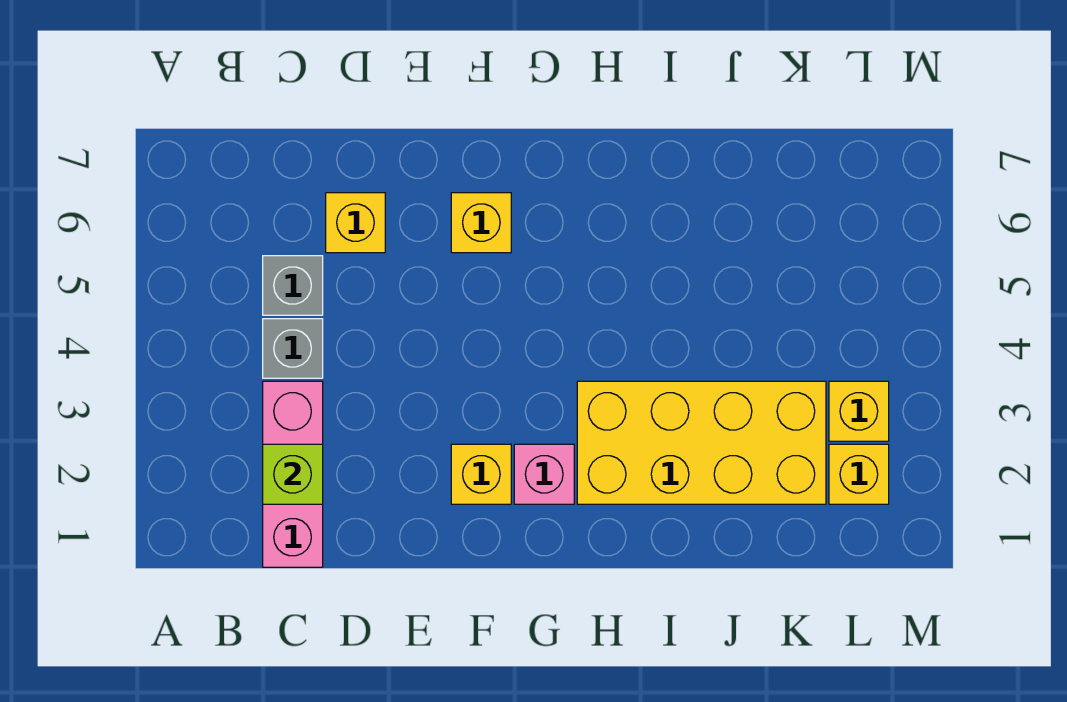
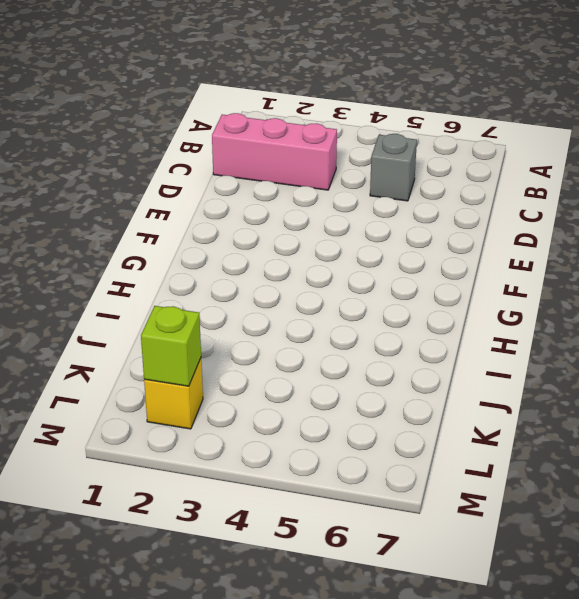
lime 1x1 brick [141,306,201,386] -> lime 1x1 brick moved to [263,444,323,504]
none -> grey 1x1 brick [263,319,323,378]
none -> yellow 1x1 brick [326,193,385,253]

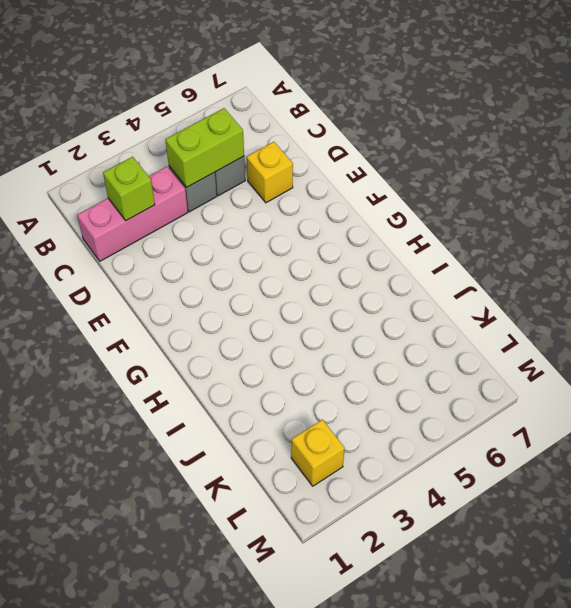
lime 1x2 brick [165,108,244,187] -> none
none -> yellow 1x1 brick [451,444,511,504]
none -> yellow 1x1 brick [451,193,511,253]

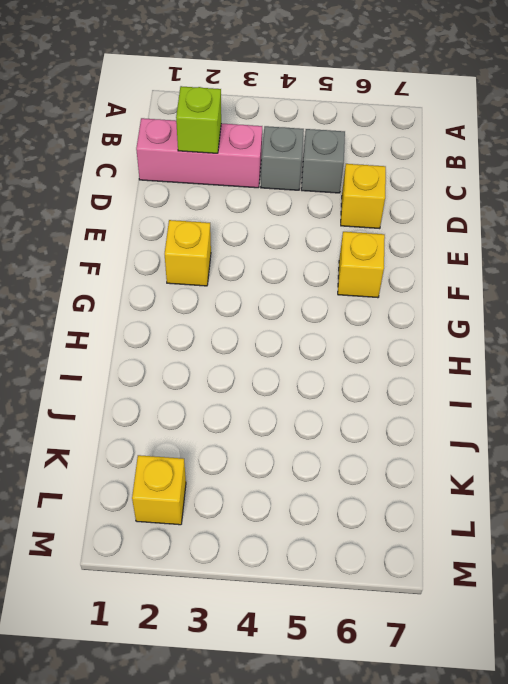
none -> pink 1x1 brick [514,444,574,504]
none -> yellow 2x4 brick [577,381,826,504]

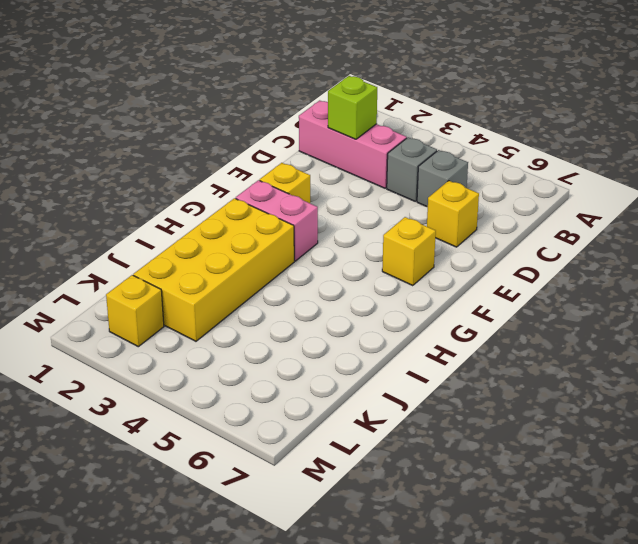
pink 1x2 brick [236,180,318,261] -> pink 1x1 brick [514,444,574,504]
none -> yellow 1x1 brick [829,381,889,441]

